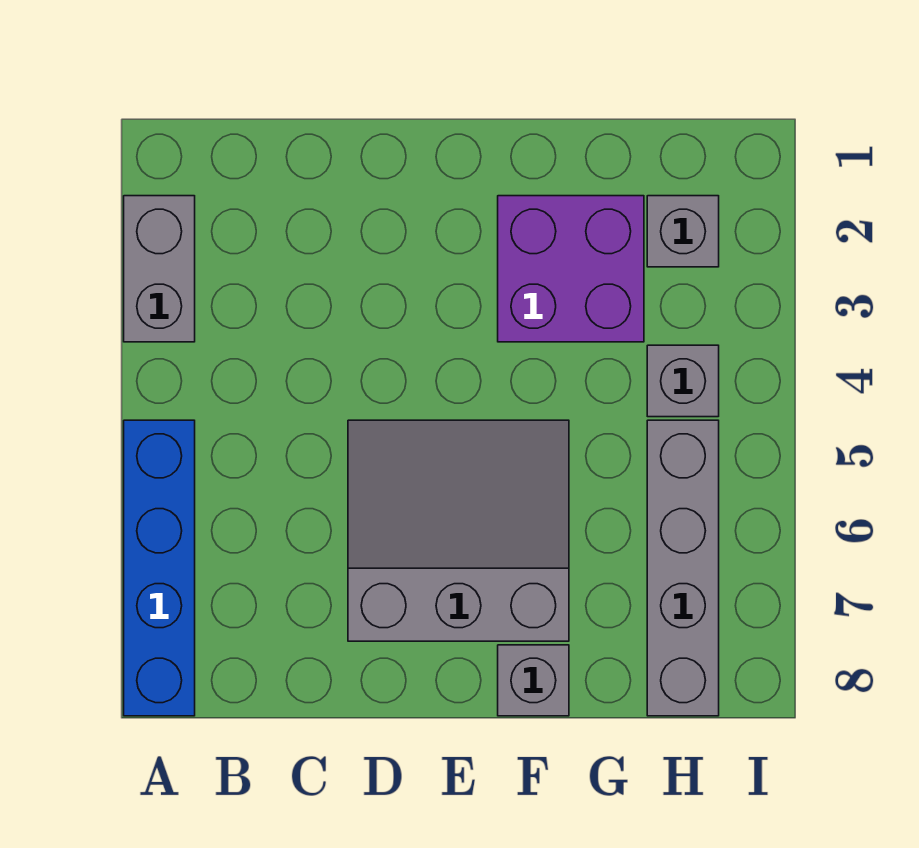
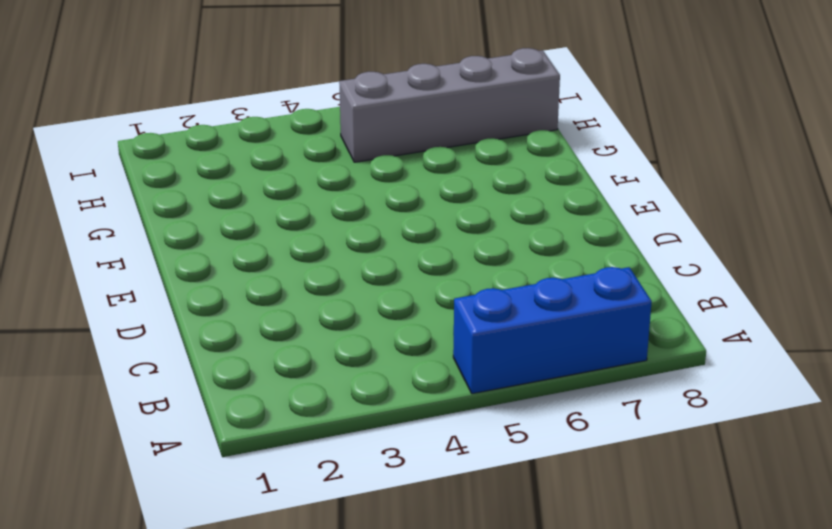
blue 1x3 brick [453,267,652,394] -> blue 1x4 brick [124,420,195,716]
none -> grey 1x2 brick [124,196,195,342]
none -> grey 3x3 slope [348,420,569,641]

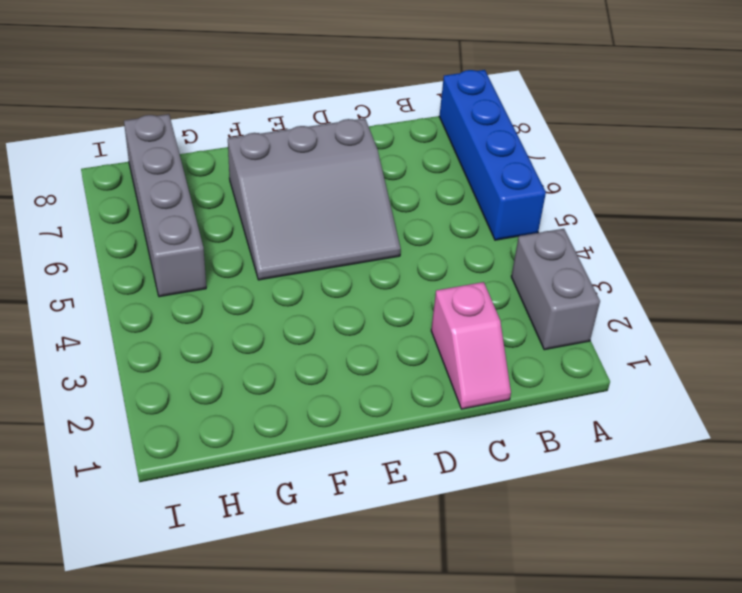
pink 1x2 slope [431,282,511,409] -> none
none -> purple 2x2 brick [498,196,644,342]
none -> grey 1x1 brick [498,645,569,716]

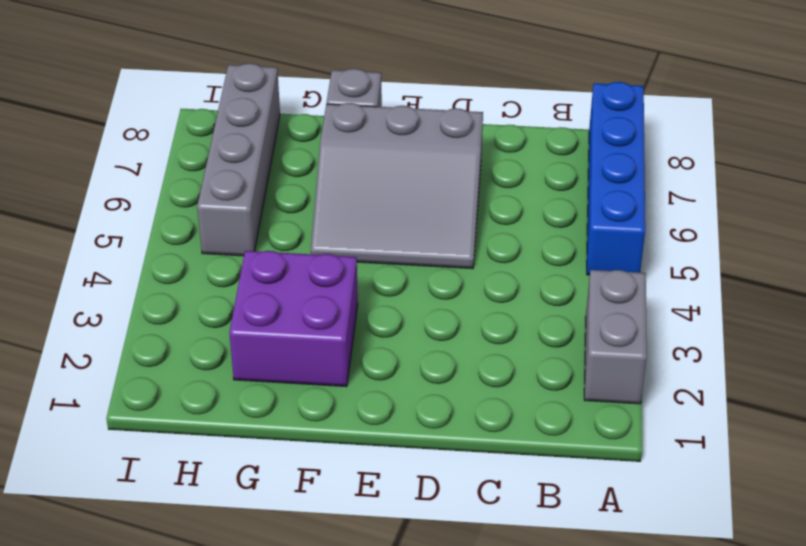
none -> grey 1x1 brick [647,196,719,267]
none -> grey 1x1 brick [647,345,719,417]

